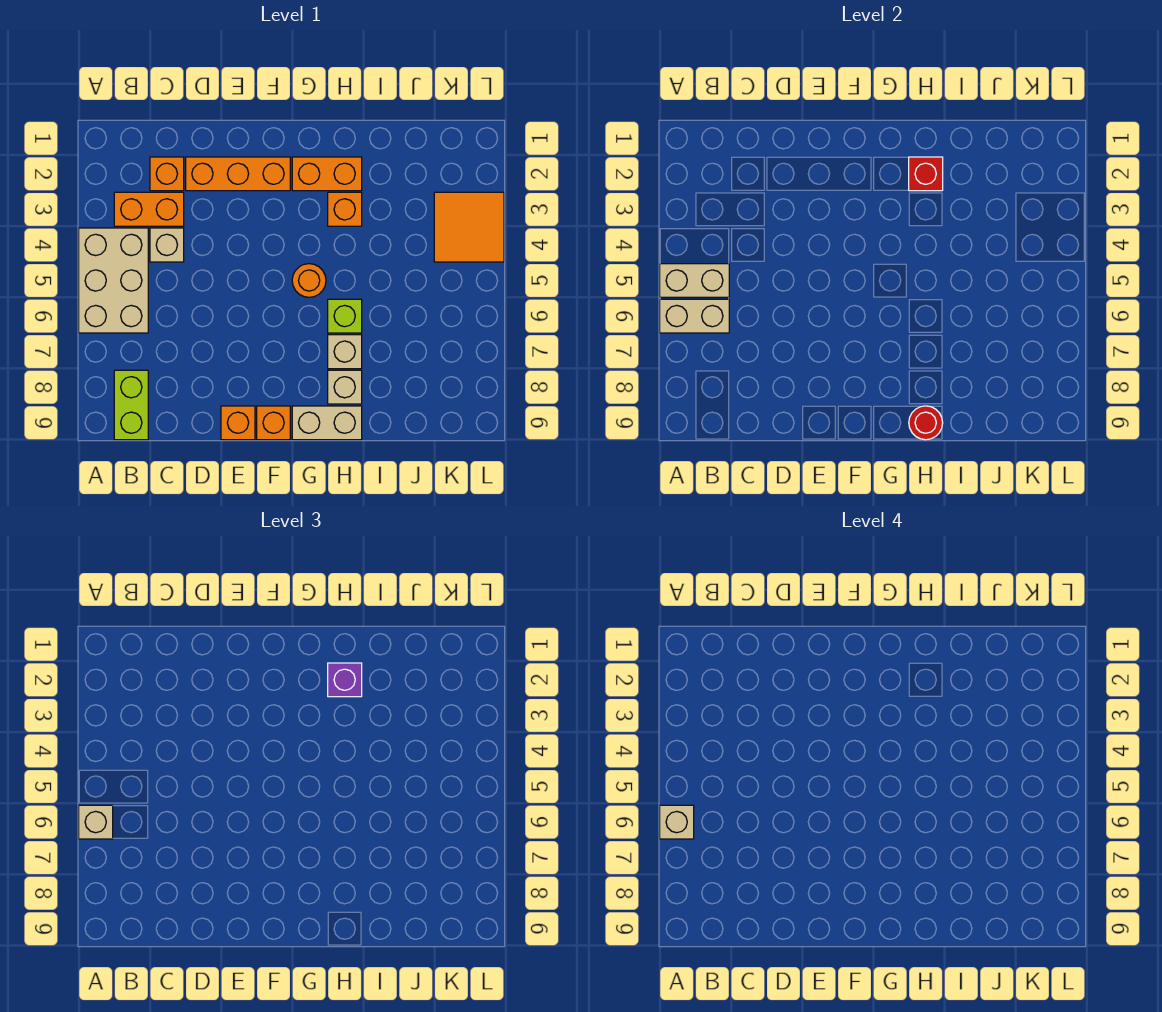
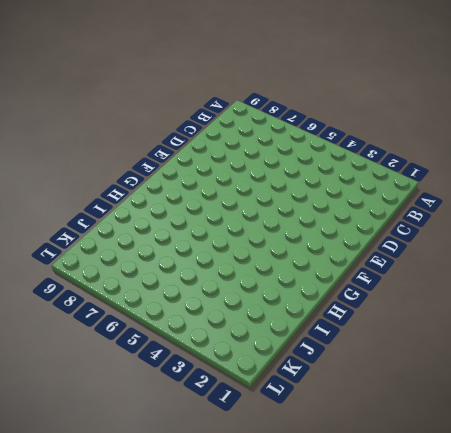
none -> tan 2x3 brick [79,228,148,333]
none -> orange 1x2 brick [114,192,184,226]
none -> lime 1x2 brick [114,370,148,440]

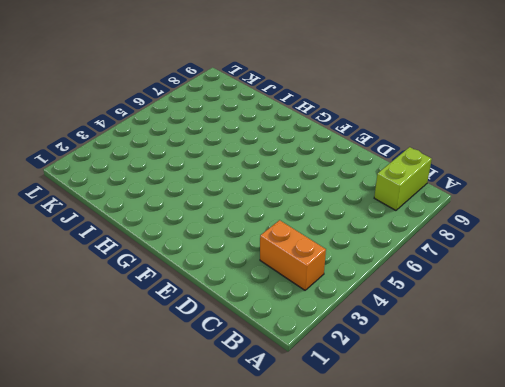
none -> tan 2x3 brick [79,228,148,333]
none -> orange 1x1 brick [150,157,184,191]
none -> tan 1x1 brick [150,228,184,262]

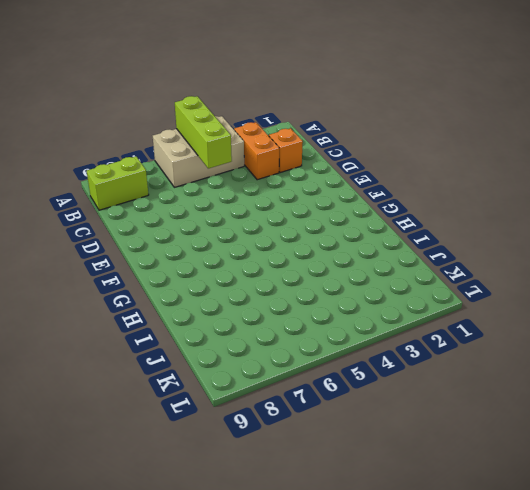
lime 1x3 brick [175,96,232,168] -> tan 1x2 brick [660,264,729,297]
none -> tan 1x1 brick [150,228,184,262]
none -> orange 1x3 brick [186,157,290,191]
none -> orange 1x1 brick [221,406,255,440]

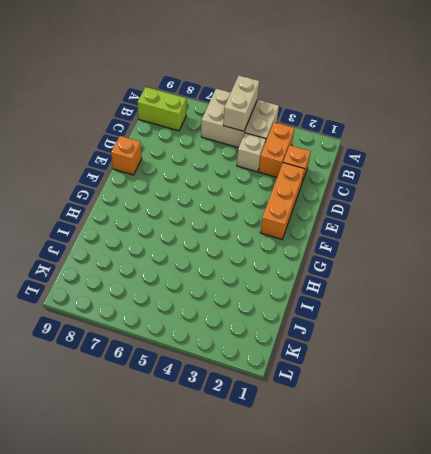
none -> orange 1x1 brick [257,406,290,440]
none -> orange 1x2 brick [292,157,362,191]
none -> orange 1x1 round brick [292,264,326,297]

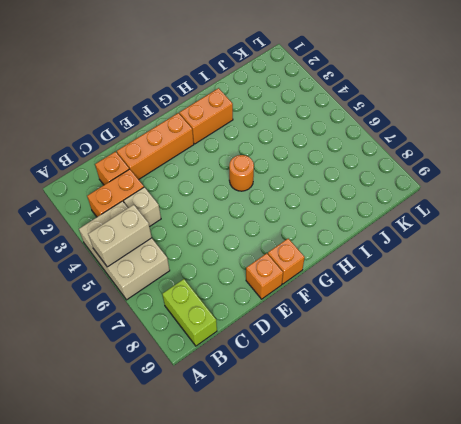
none -> tan 1x2 brick [292,406,362,440]
none -> orange 1x1 brick [328,192,362,226]
none -> lime 1x1 brick [328,299,362,333]

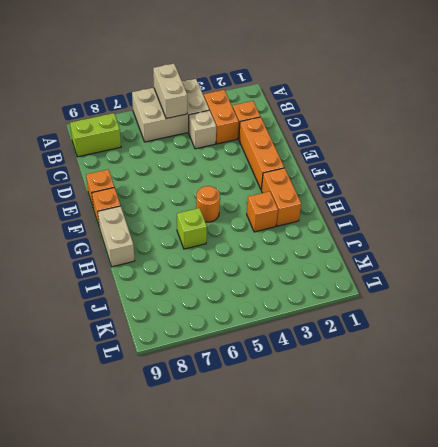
none -> tan 1x1 brick [328,335,362,369]
none -> tan 1x1 brick [328,370,362,404]
none -> orange 2x2 tile [434,192,504,262]

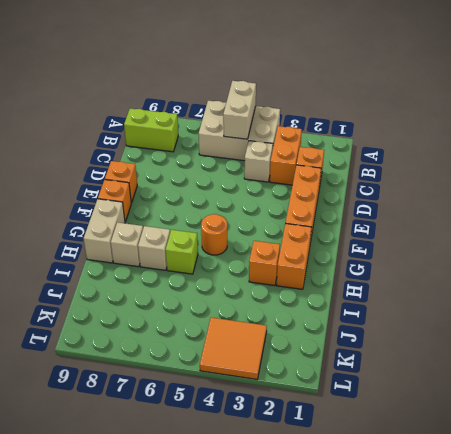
none -> tan 1x2 brick [660,299,729,333]
none -> red 1x1 brick [909,157,943,191]
none -> red 1x1 round brick [909,406,943,440]

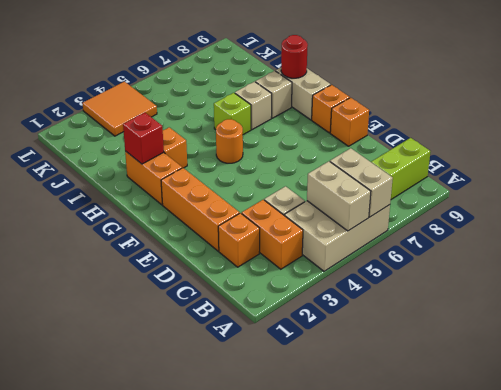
none -> tan 1x1 brick [79,805,113,839]
none -> purple 1x1 brick [328,663,362,697]
none -> tan 1x1 brick [660,805,694,839]

